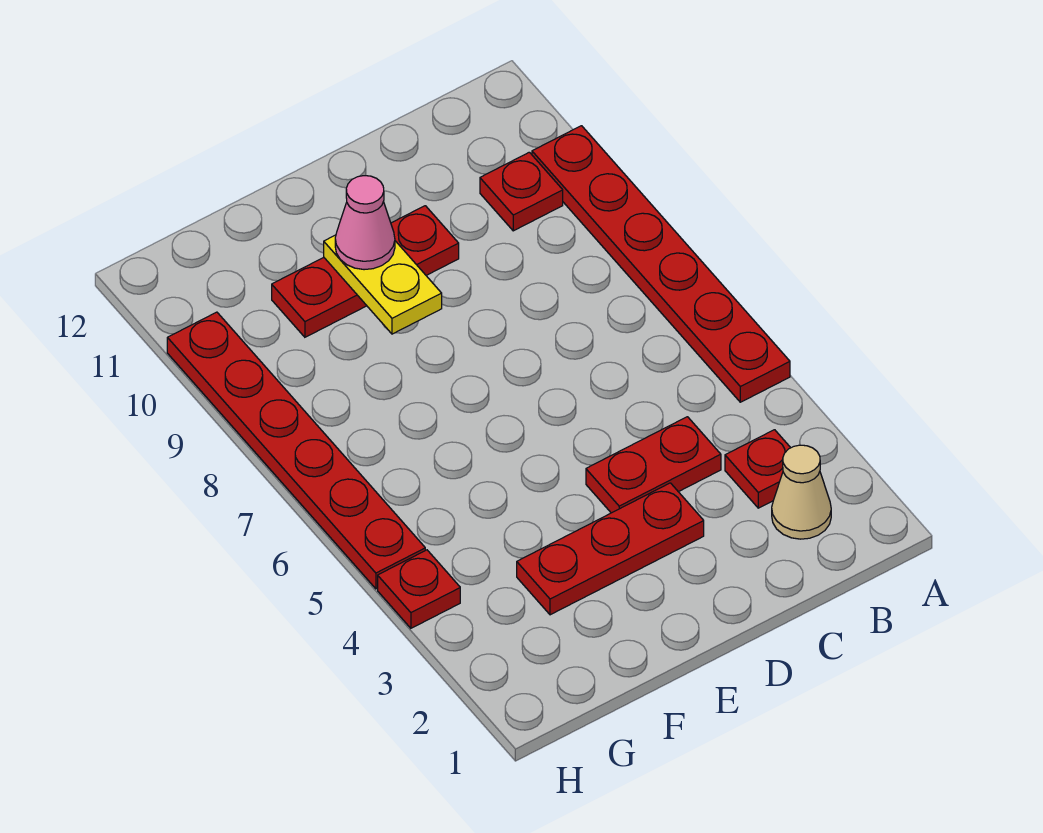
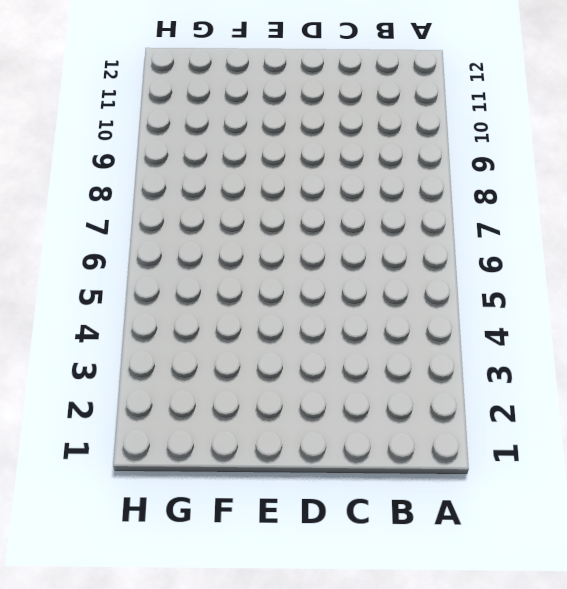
none -> red 1x6 plate [532,126,790,402]
none -> tan 1x1 cone [772,445,831,539]

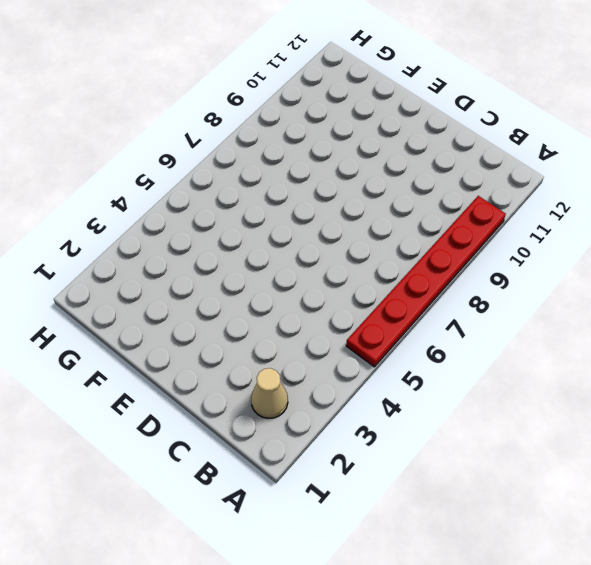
none -> red 1x1 plate [725,430,790,508]
none -> red 1x1 plate [480,152,563,231]

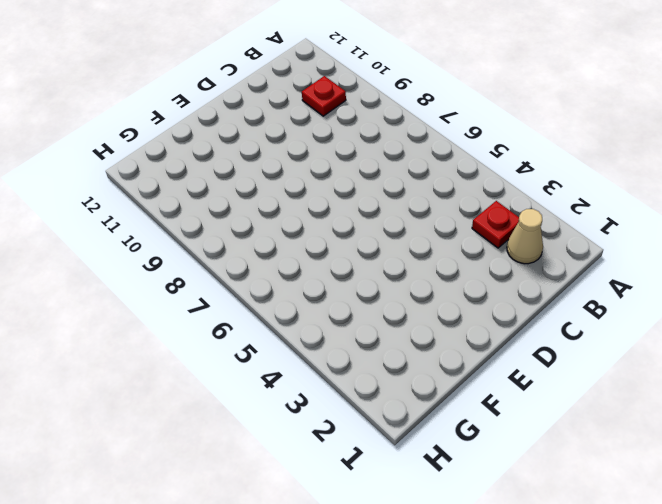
none -> red 1x6 plate [532,126,790,402]
none -> red 1x2 plate [586,417,721,513]

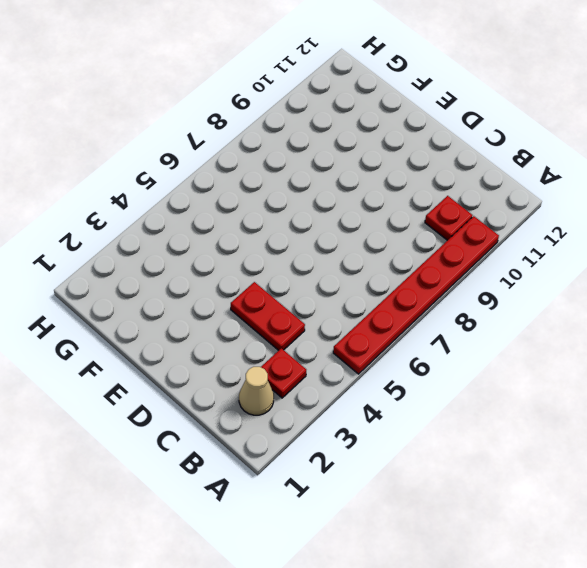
none -> red 1x3 plate [517,483,704,615]
none -> red 1x3 plate [272,206,459,337]

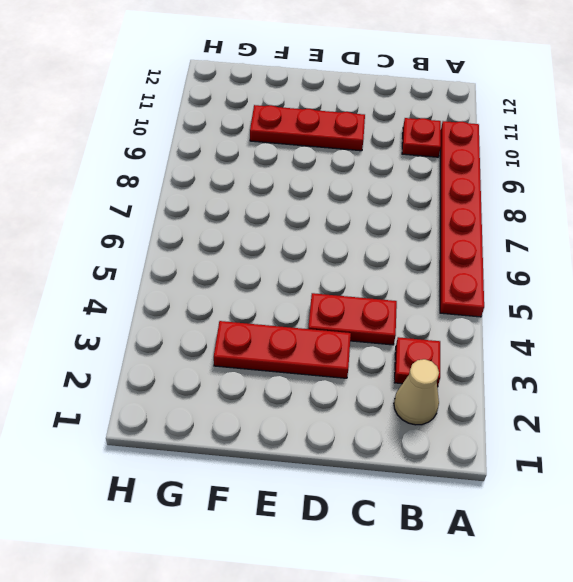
none -> red 1x1 plate [378,550,460,628]
none -> red 1x6 plate [167,312,425,589]

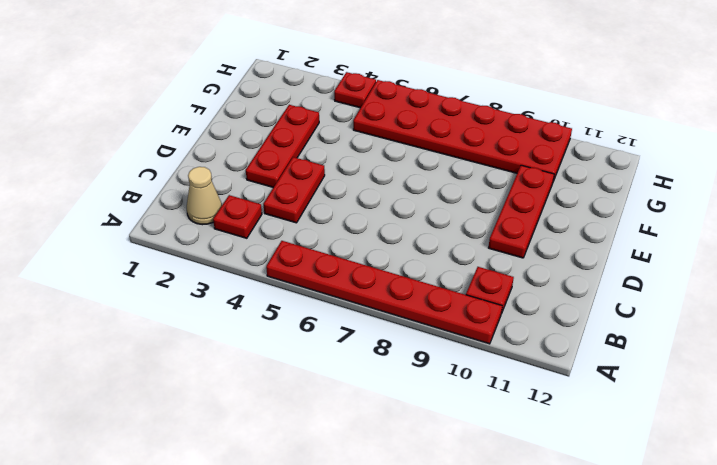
red 2x6 plate [353,80,572,181] -> red 1x6 plate [167,312,425,589]
none -> yellow 1x2 plate [324,235,442,334]
none -> pink 1x1 cone [335,176,395,270]

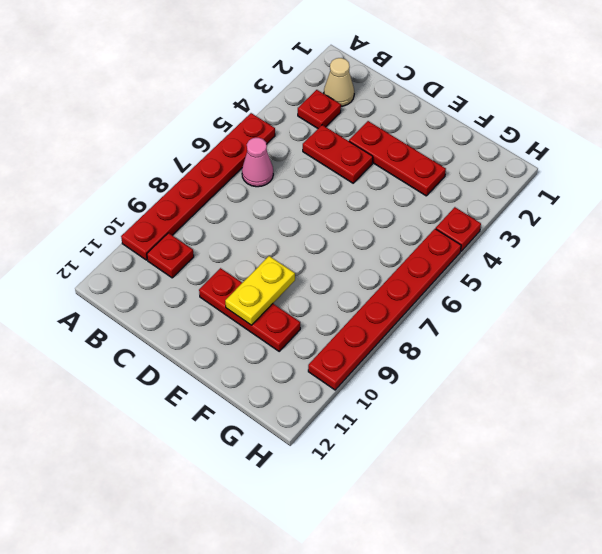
pink 1x1 cone [242,138,273,187] -> pink 1x1 cone moved to [335,176,395,270]

